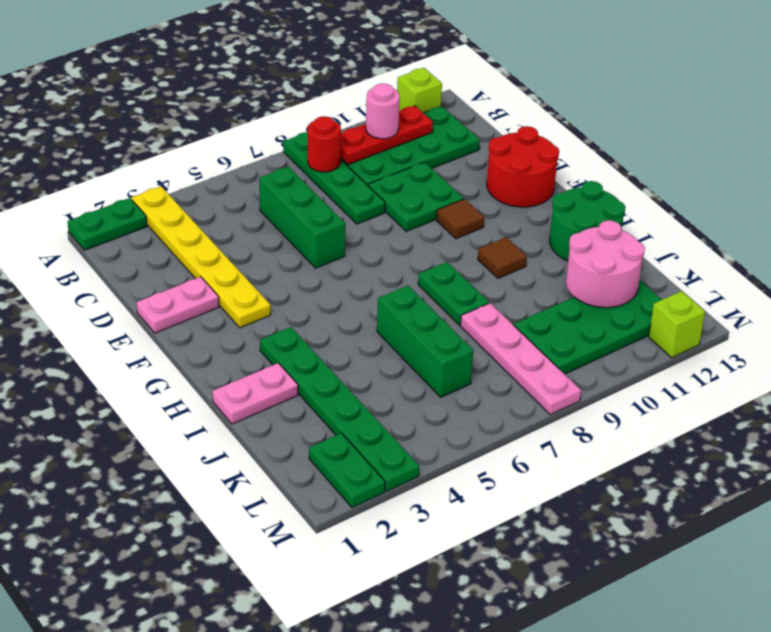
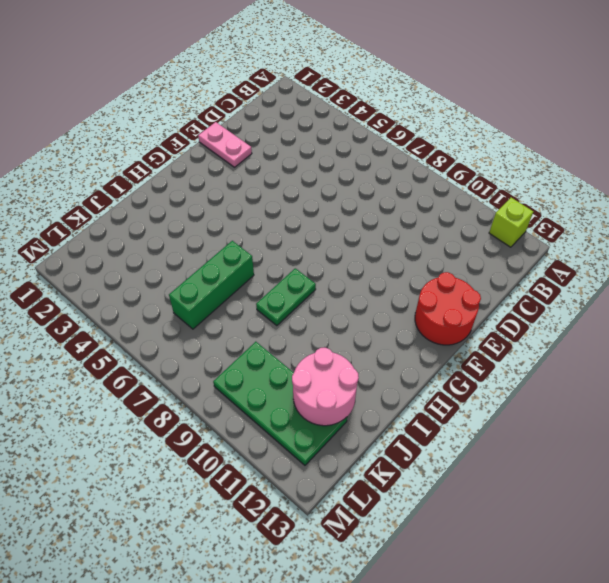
none -> green 1x2 plate [68,198,147,250]
none -> yellow 1x6 plate [131,187,270,328]
none -> green 1x4 plate [283,132,385,224]

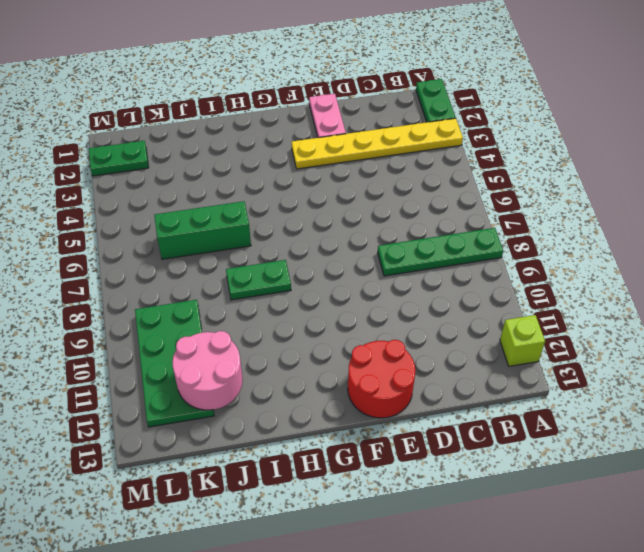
none -> green 2x4 plate [341,106,480,185]
none -> green 1x3 brick [259,167,345,268]
none -> green 2x2 plate [368,162,464,231]

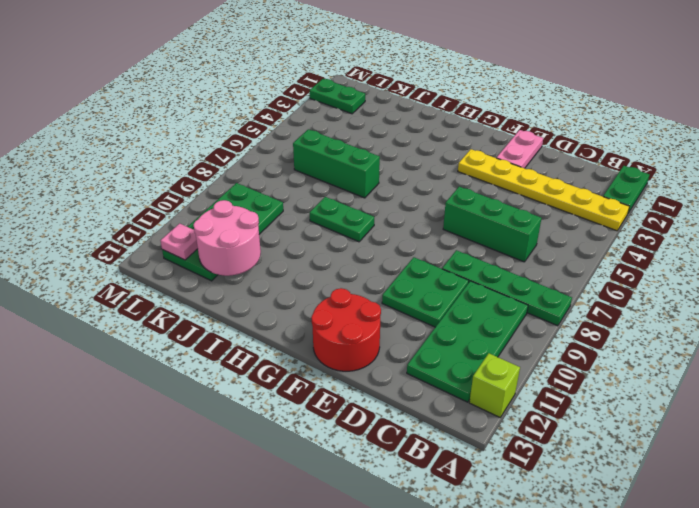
pink 1x1 plate [161,223,198,260] -> none
none -> brown 1x1 tile [436,199,484,239]
none -> green 1x6 plate [260,327,419,491]
none -> brown 1x1 tile [478,237,527,278]

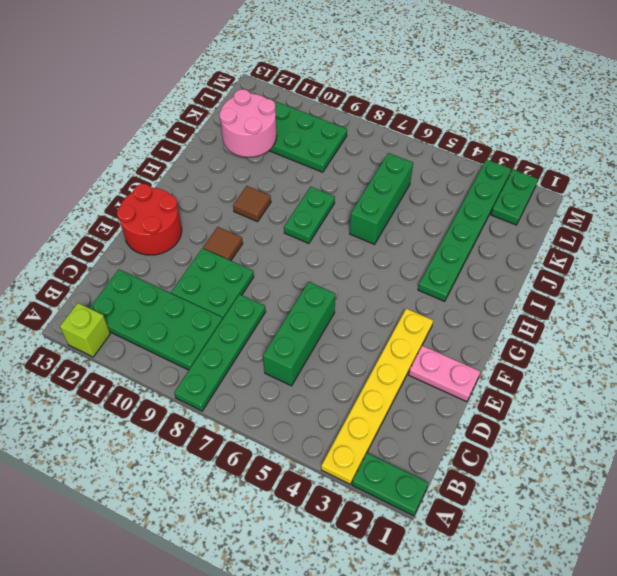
none -> green 2x2 round brick [550,181,625,261]
none -> pink 1x2 plate [212,363,298,424]
none -> pink 1x4 plate [460,303,581,415]

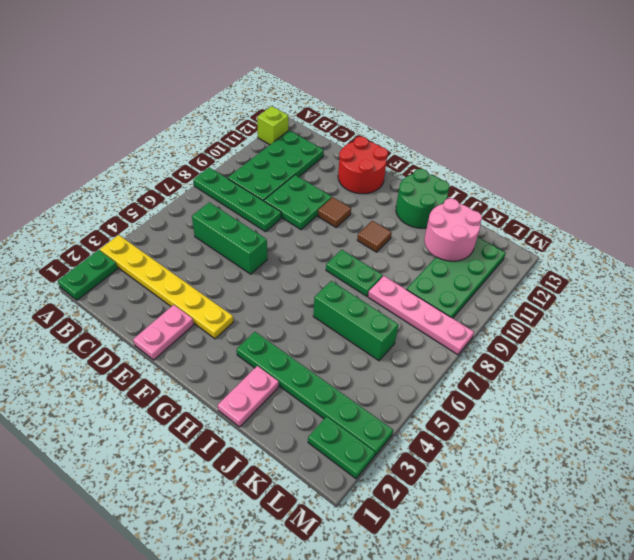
none -> lime 1x1 brick [649,291,705,358]
none -> red 1x1 round brick [308,116,341,172]
none -> red 1x3 plate [341,106,433,164]

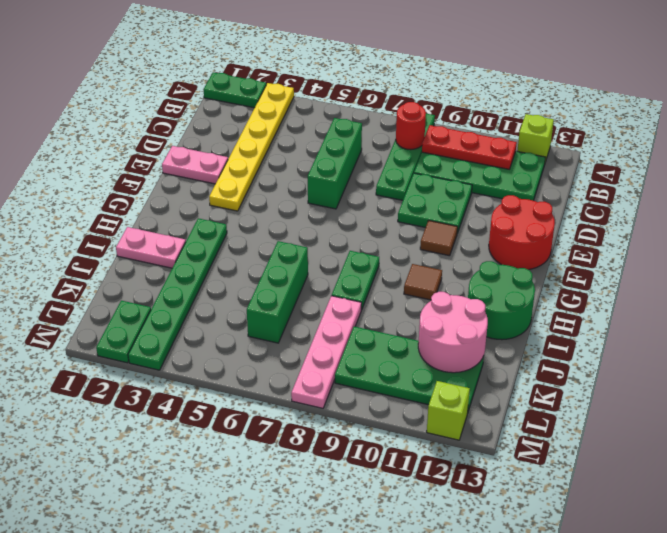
none -> pink 1x1 round brick [366,83,400,139]

